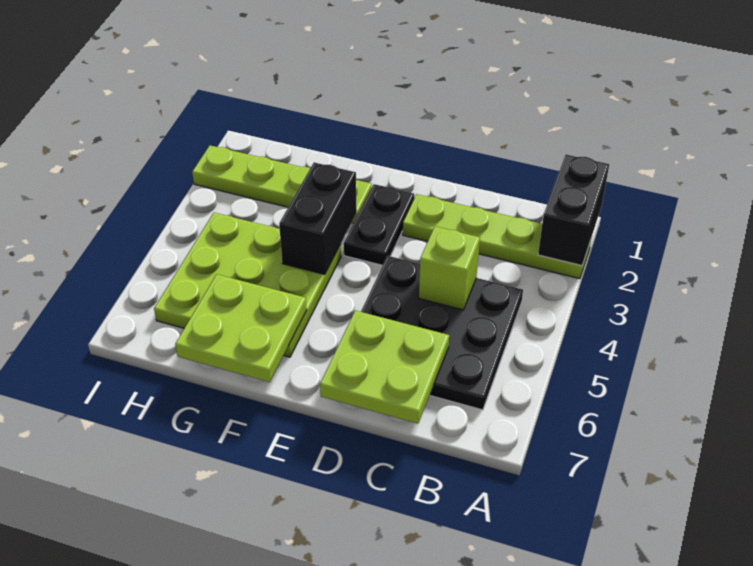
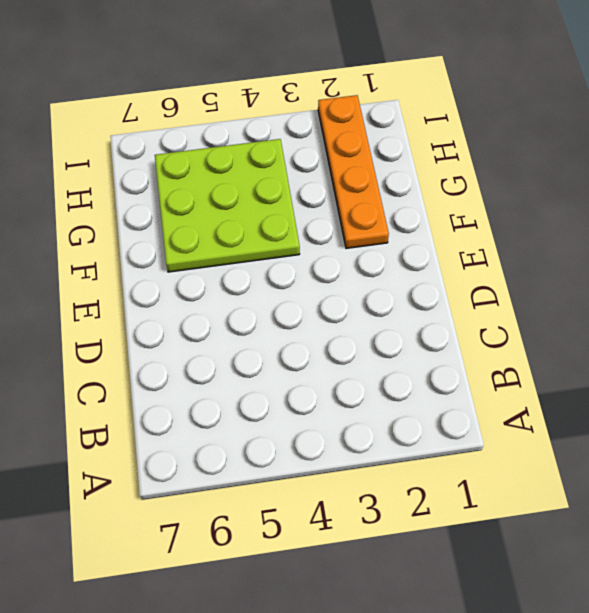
orange 1x4 plate [318,95,389,248] -> lime 1x4 plate [192,145,372,223]
none -> lime 1x4 plate [403,194,592,279]
none -> black 3x3 plate [361,256,523,410]

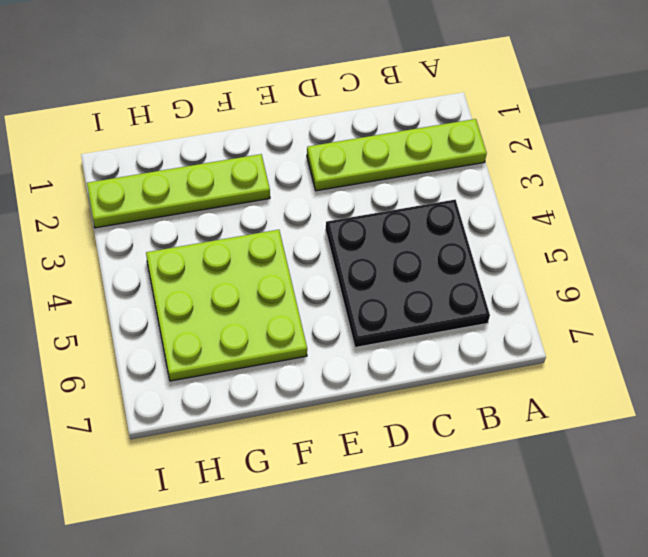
none -> black 1x2 plate [344,184,414,265]
none -> black 1x2 brick [538,155,609,266]

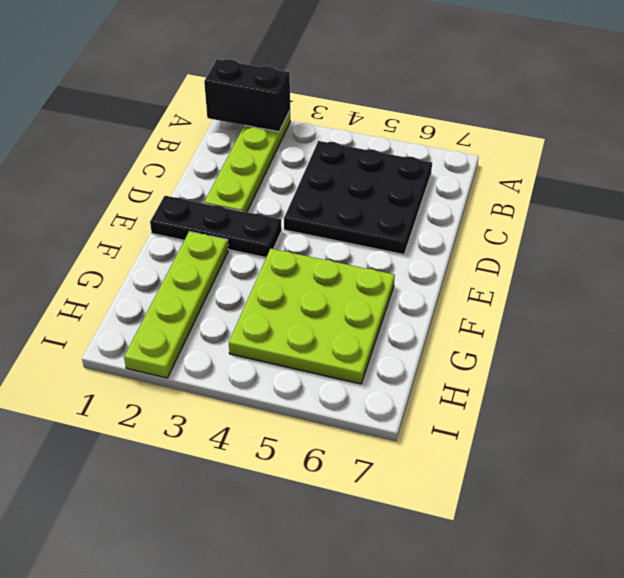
black 1x3 plate [150,196,282,257] -> black 1x2 plate [344,184,414,265]
none -> lime 1x1 brick [419,226,480,310]
none -> lime 2x2 plate [320,311,449,424]

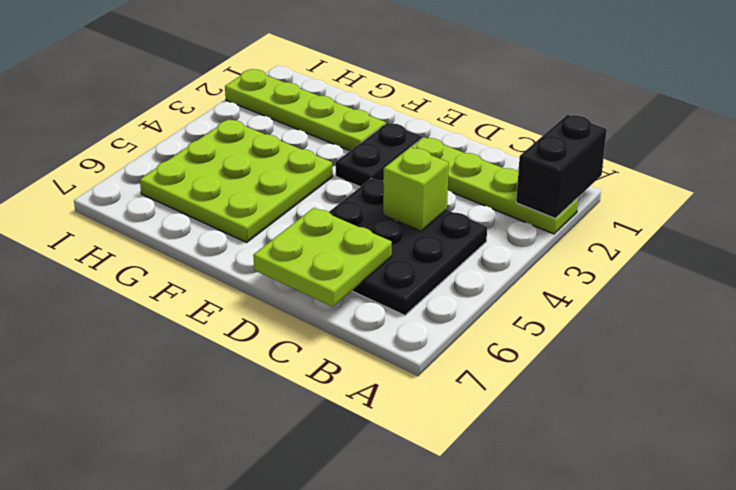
none -> black 1x2 brick [279,162,357,274]
none -> lime 2x2 plate [175,274,307,382]

